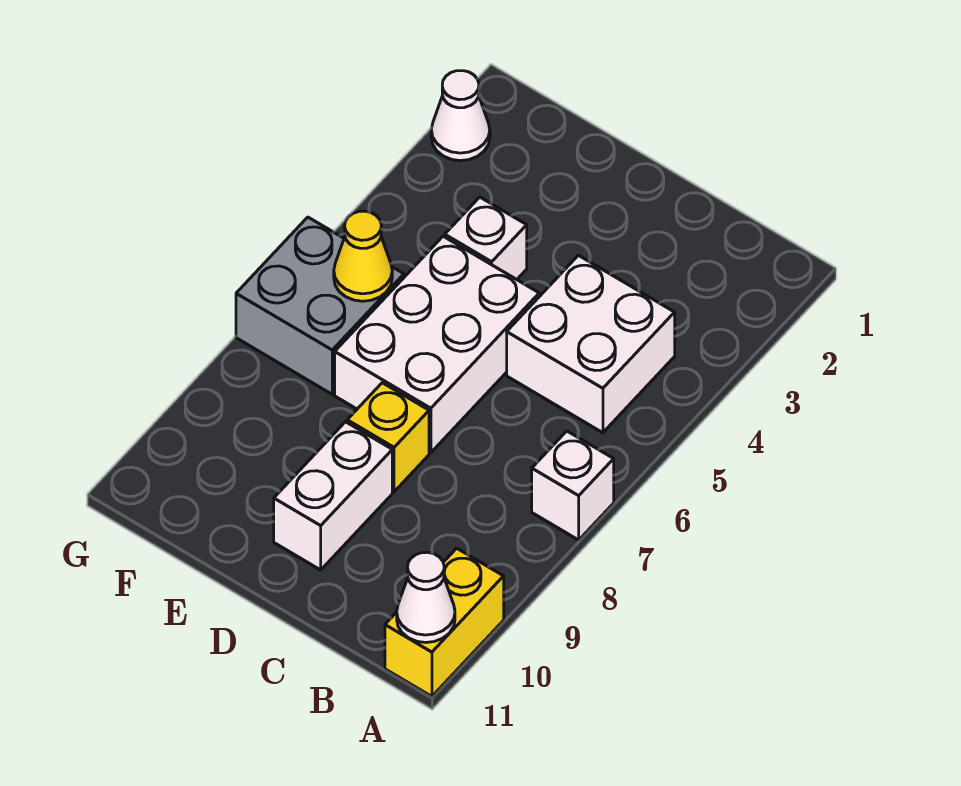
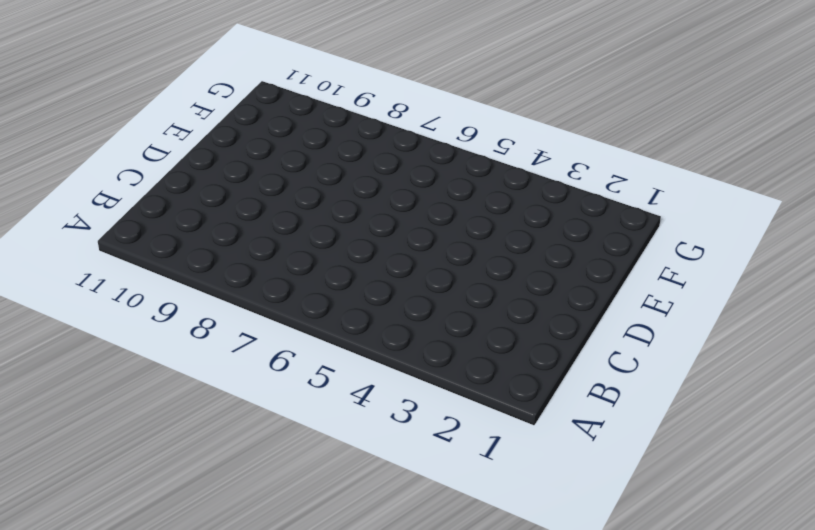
none -> white 1x1 brick [532,431,614,540]
none -> yellow 1x2 brick [385,548,504,696]

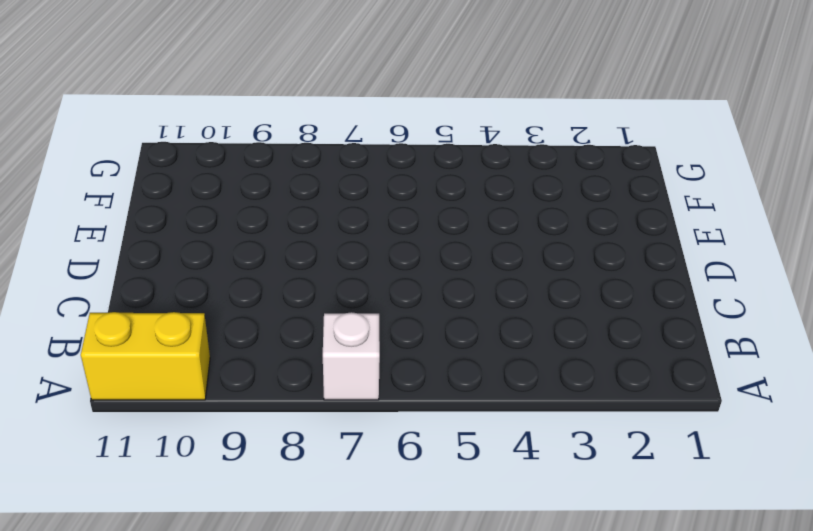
none -> white 2x2 brick [507,255,675,433]
none -> white 2x3 brick [335,236,539,453]

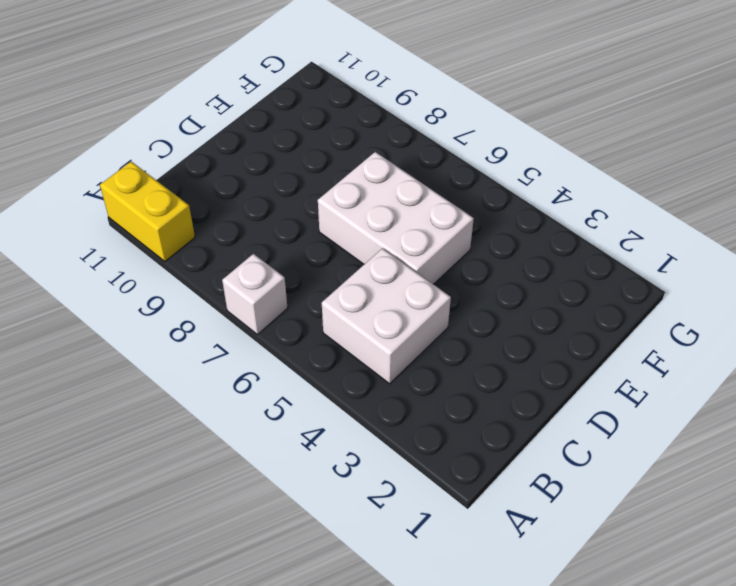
none -> yellow 1x1 brick [347,383,429,492]
none -> white 1x2 brick [274,422,392,570]

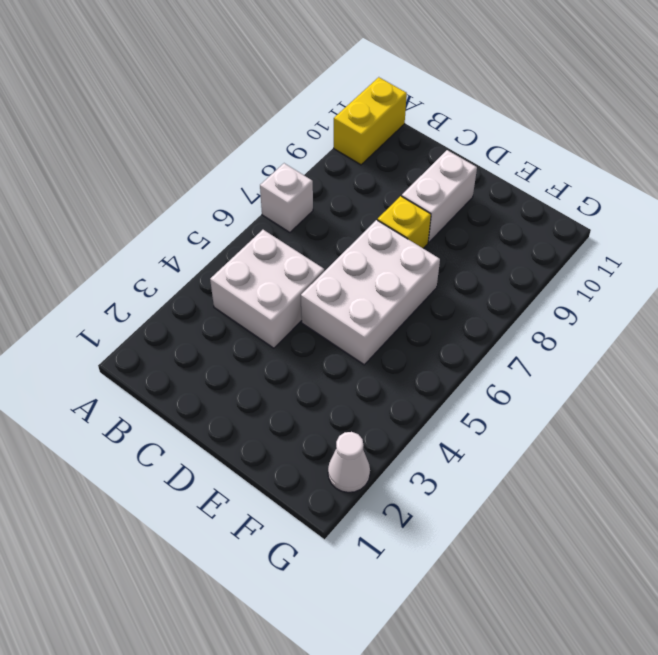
none -> white 1x1 brick [445,197,527,280]
none -> grey 2x2 brick [236,217,404,394]

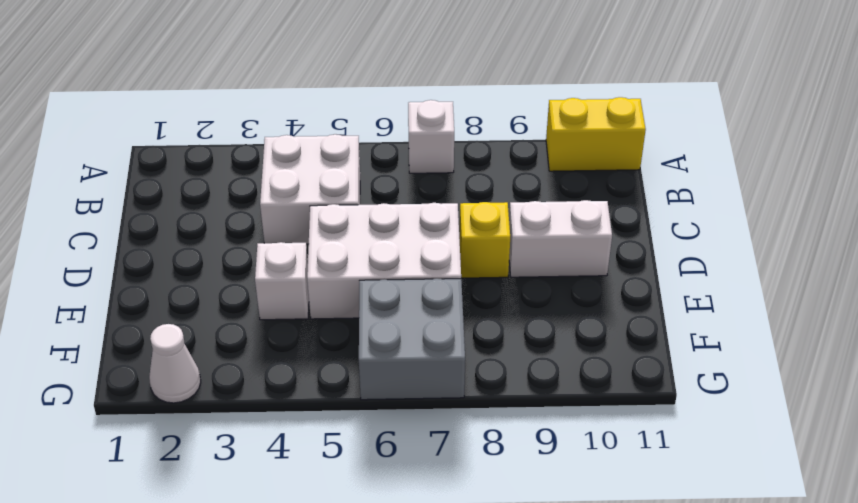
none -> white 1x1 cone [397,552,455,643]
none -> yellow 1x1 cone [334,211,392,301]

